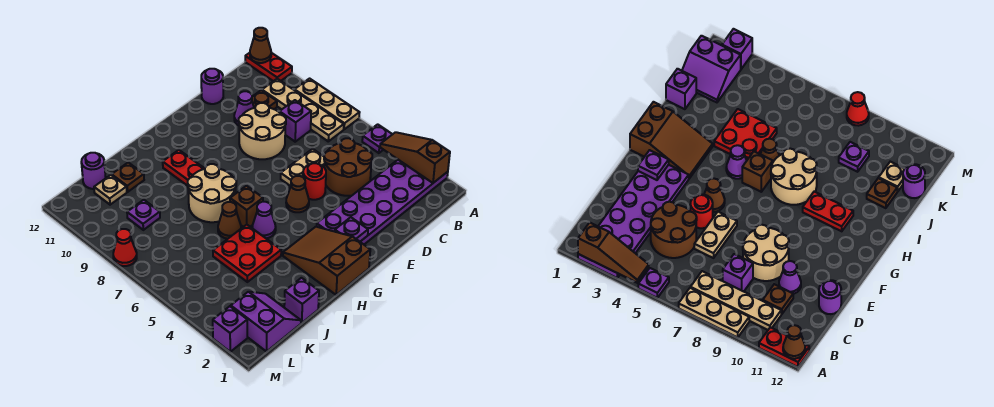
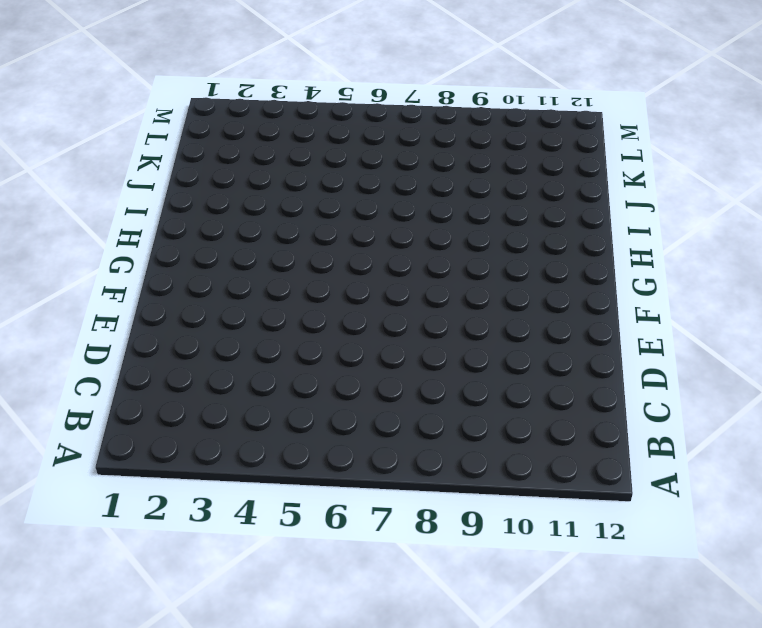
none -> purple 2x6 plate [317,160,448,244]
none -> purple 1x1 plate [362,124,392,153]
none -> tan 1x3 plate [295,79,360,129]
none -> red 1x2 plate [245,53,292,81]

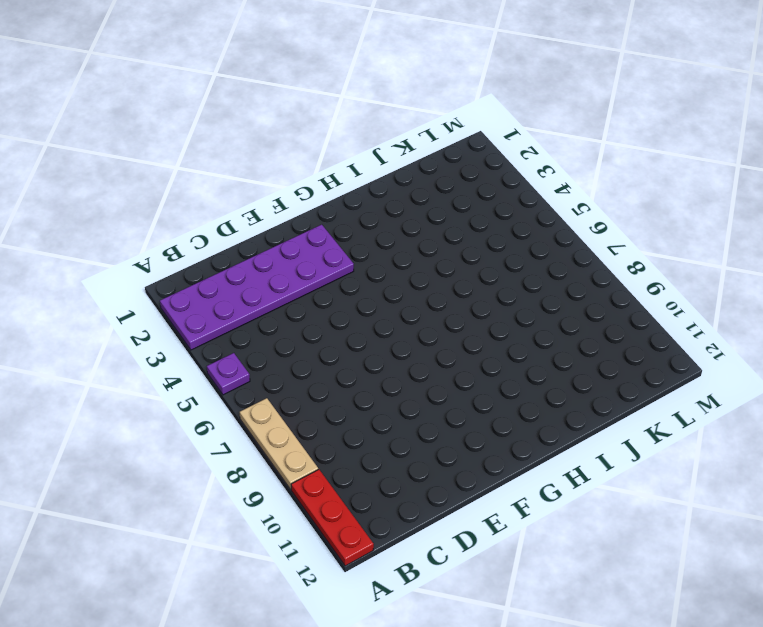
red 1x3 plate [291,469,374,566] -> red 1x2 plate [245,53,292,81]
none -> tan 1x4 plate [262,79,344,141]
none -> brown 2x2 round brick [324,138,372,196]
none -> purple 1x1 brick [279,100,311,142]
none -> brown 1x1 plate [252,90,277,109]

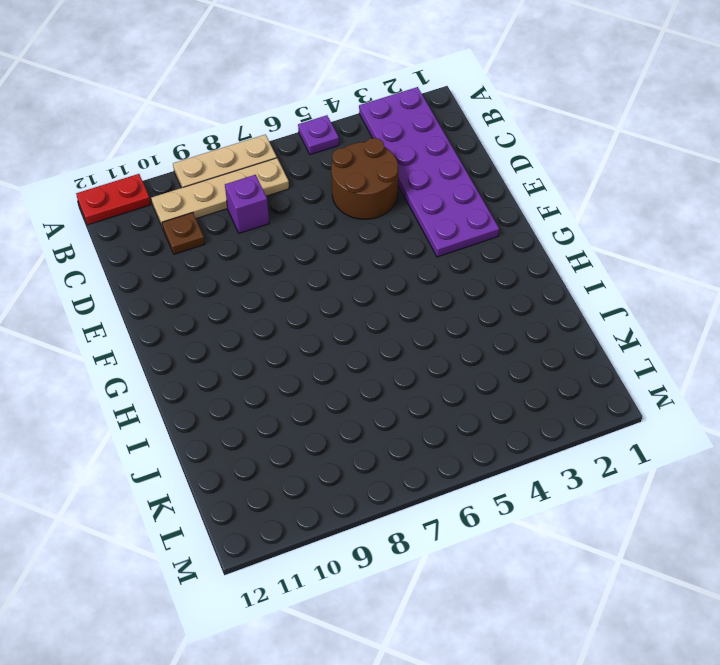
none -> tan 1x2 plate [281,149,325,186]
none -> tan 2x2 round brick [239,103,286,159]
none -> purple 1x1 cone [234,91,254,125]
none -> purple 1x1 round brick [201,69,223,104]

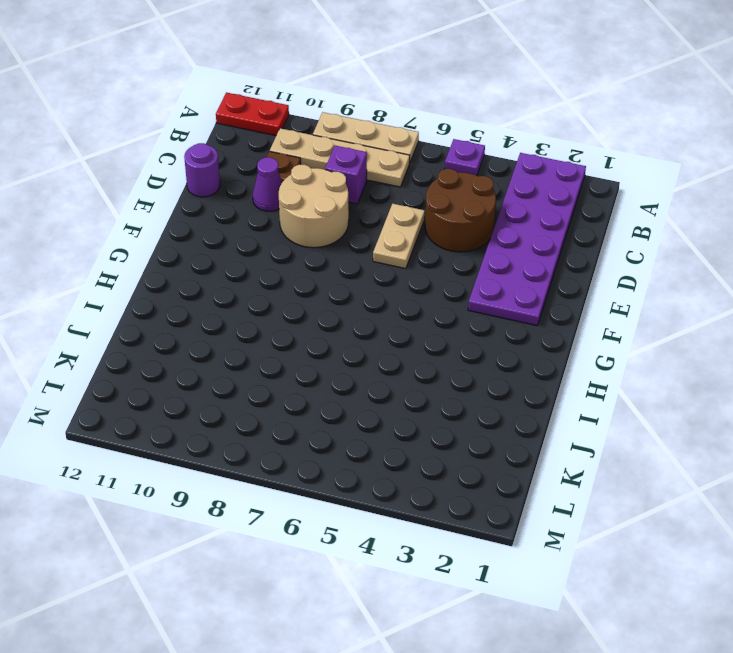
none -> red 1x1 round brick [303,163,326,200]
none -> brown 1x1 cone [286,176,309,212]
none -> brown 2x3 slope [283,227,370,295]
none -> purple 1x1 cone [253,202,276,238]

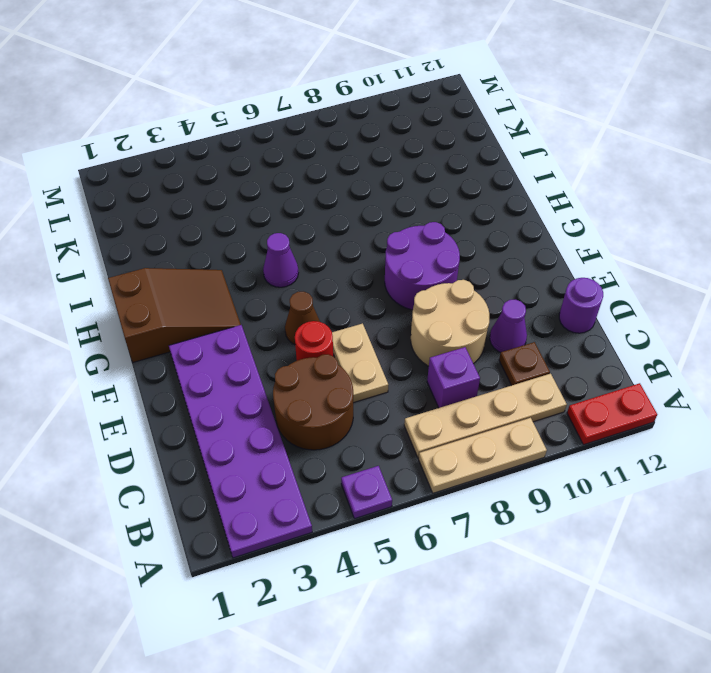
purple 2x2 round brick [385,222,460,310] -> none
none -> brown 1x1 brick [230,186,263,227]
none -> tan 2x2 round brick [188,164,236,222]
none -> red 1x2 plate [163,150,205,186]
none -> red 2x2 plate [213,225,281,282]

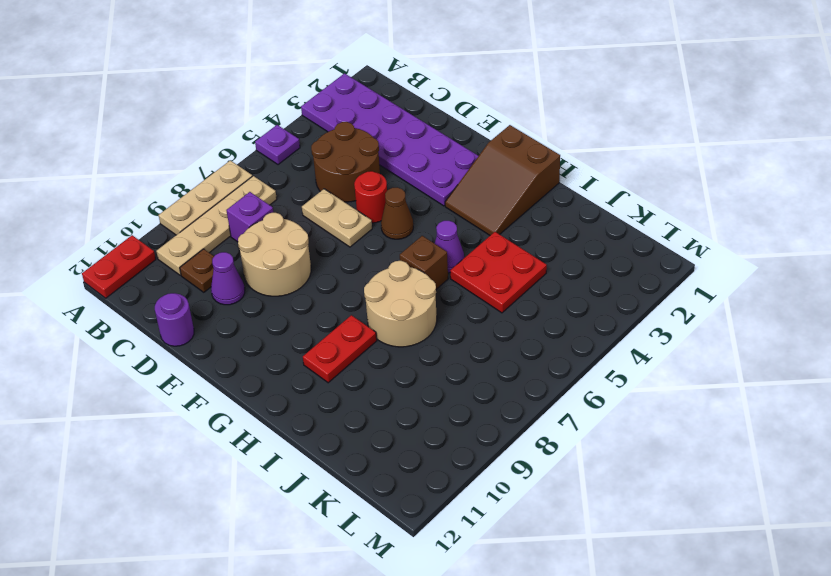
none -> brown 1x1 cone [218,202,241,239]
none -> purple 1x1 brick [284,278,319,323]
none -> brown 1x1 plate [112,163,144,192]
none -> purple 2x2 slope [231,292,301,352]

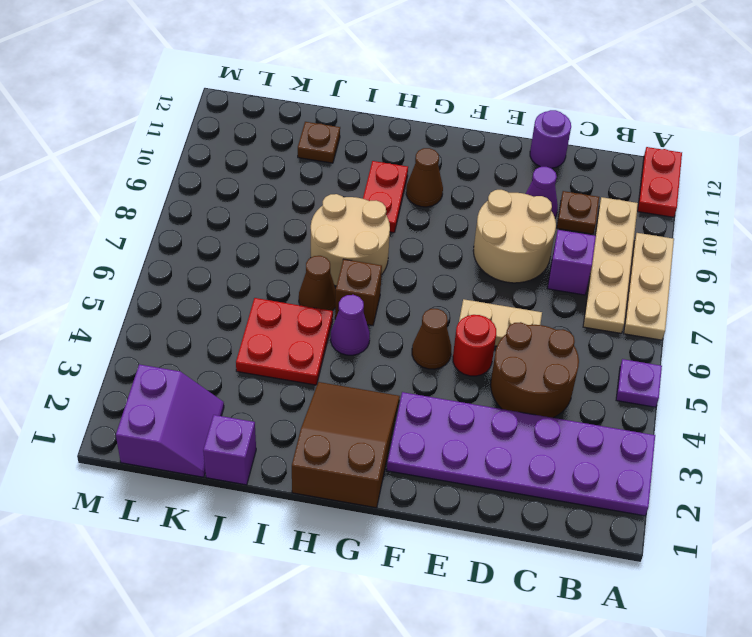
brown 1x1 cone [406,148,443,207] -> brown 1x1 cone moved to [250,28,271,63]
none -> purple 1x1 plate [127,200,160,230]
none -> tan 1x1 plate [94,175,127,205]
none -> purple 1x1 round brick [81,153,106,189]
none -> purple 1x1 brick [213,306,247,352]

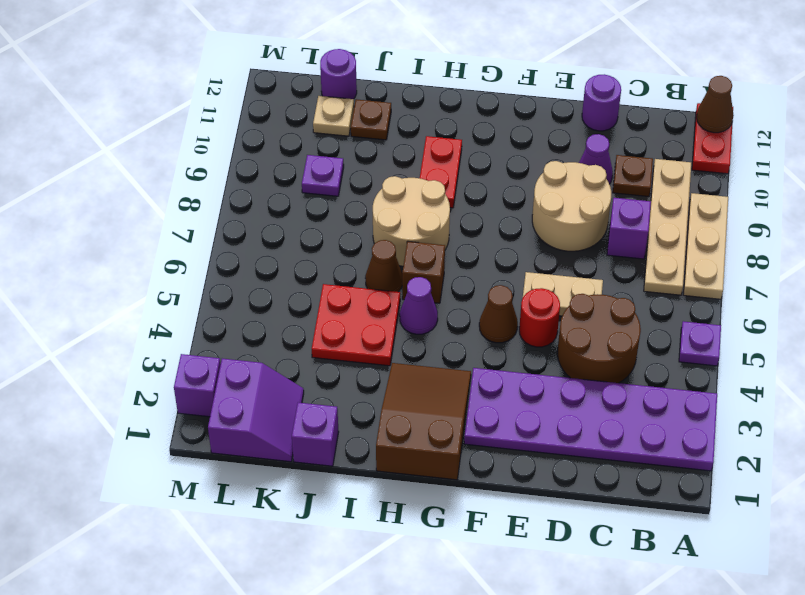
none -> red 1x1 cone [113,229,137,266]
none -> brown 1x3 slope [380,132,450,183]
none -> purple 1x1 plate [335,217,368,242]

